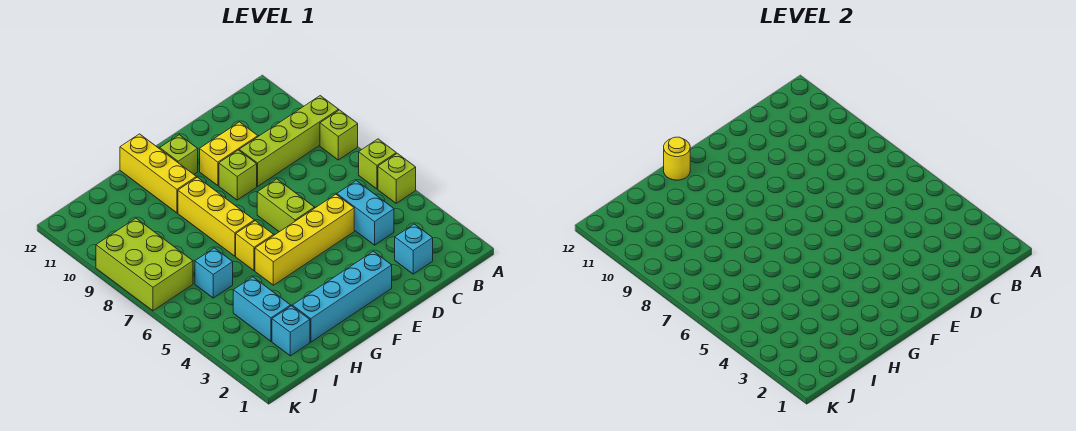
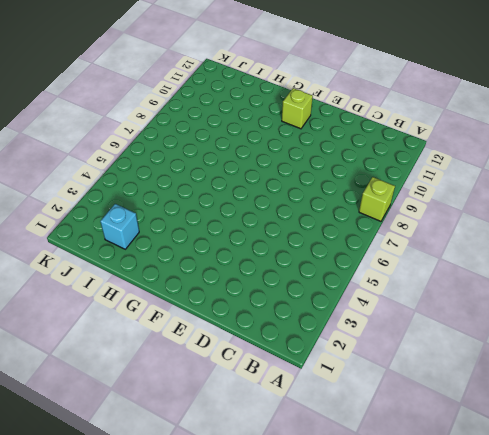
none -> lime 1x1 brick [378,153,416,203]
none -> lime 1x1 brick [359,139,396,189]
none -> lime 1x4 brick [239,96,339,186]

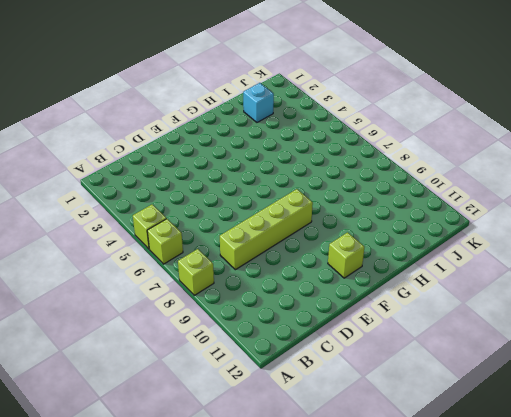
lime 1x4 brick [220,189,313,270] -> lime 1x4 brick moved to [239,96,339,186]
none -> cyan 1x1 brick [395,224,433,274]
none -> cyan 1x2 brick [337,181,394,245]
none -> yellow 1x4 brick [255,194,354,285]

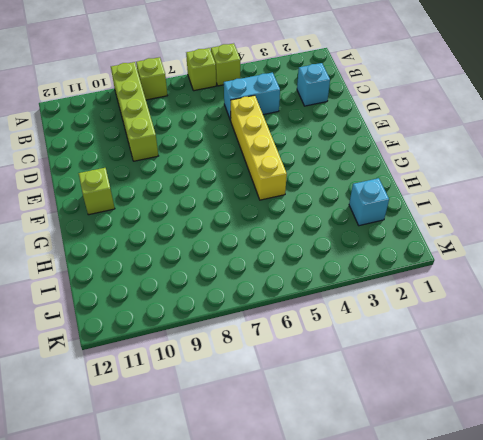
none -> yellow 1x2 brick [200,122,258,186]
none -> cyan 1x4 brick [292,251,392,342]
none -> lime 1x2 brick [257,179,315,232]

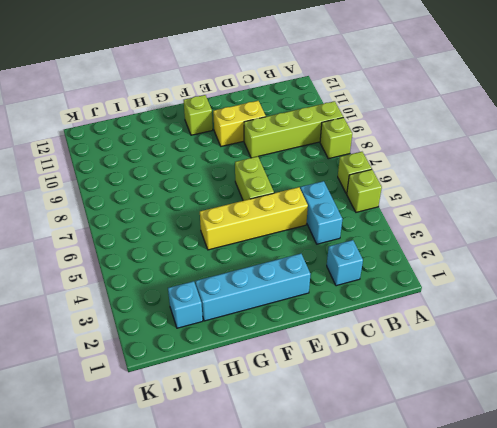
none -> lime 1x1 brick [219,150,257,200]
none -> yellow 1x1 brick [236,221,274,271]
none -> yellow 1x3 brick [178,177,254,256]

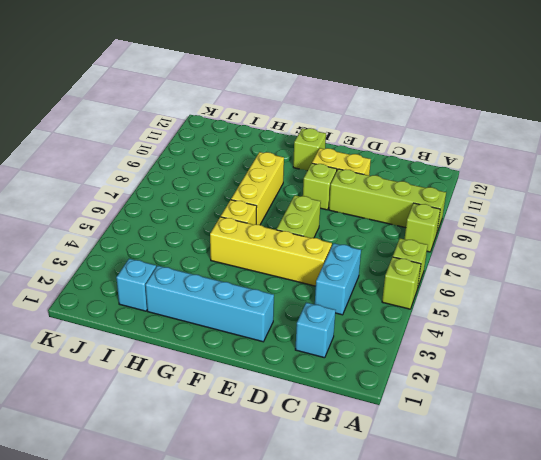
none -> yellow 1x3 brick [120,134,196,213]
none -> cyan 1x2 brick [233,277,291,341]
none -> cyan 1x1 brick [195,248,233,298]

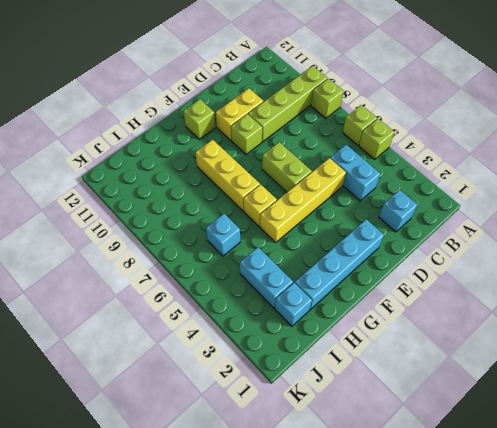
none -> yellow 1x3 brick [120,134,196,213]
none -> lime 2x3 brick [96,218,193,311]
none -> yellow 1x1 round brick [664,137,690,180]

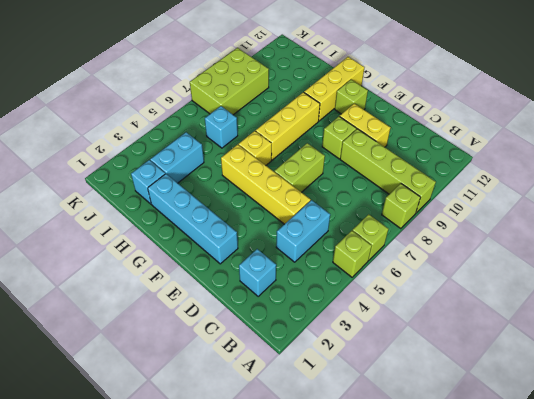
none -> yellow 1x1 round brick [664,137,690,180]

